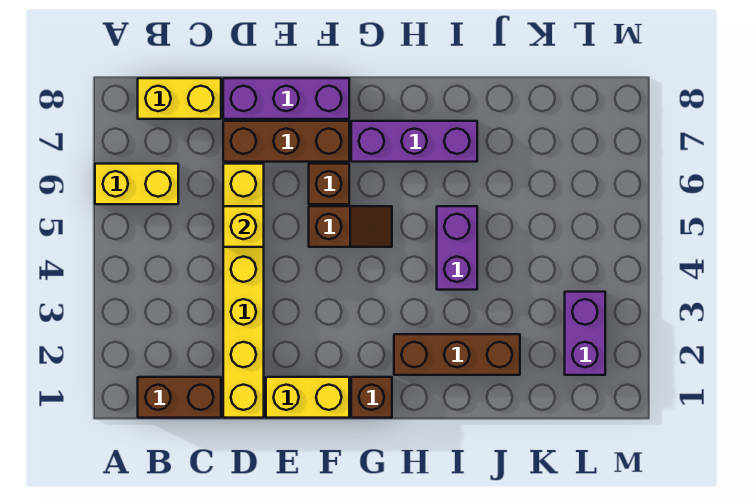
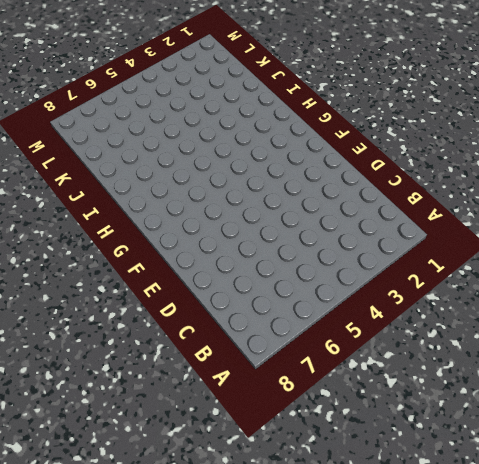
none -> yellow 1x2 brick [95,164,178,204]
none -> brown 1x2 brick [138,377,221,418]
none -> yellow 1x2 brick [138,78,221,119]

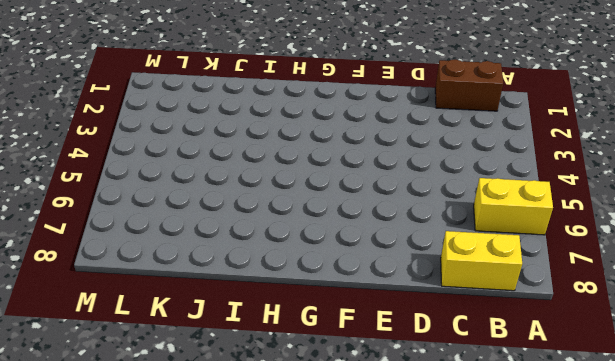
none -> yellow 1x6 brick [223,164,264,418]
none -> brown 1x3 brick [223,121,349,162]
none -> purple 1x3 brick [223,78,349,119]

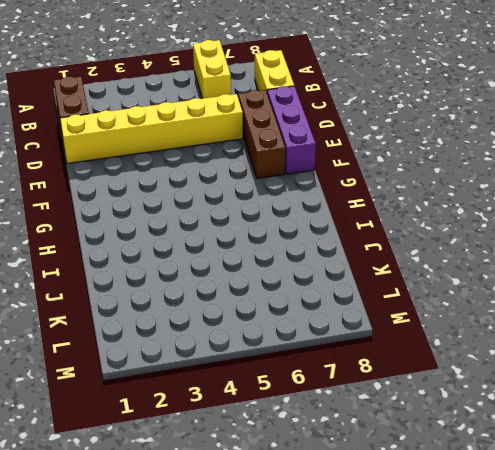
none -> yellow 1x2 brick [266,377,349,418]
none -> brown 1x2 slope [309,206,392,247]
none -> brown 1x1 brick [309,164,349,204]

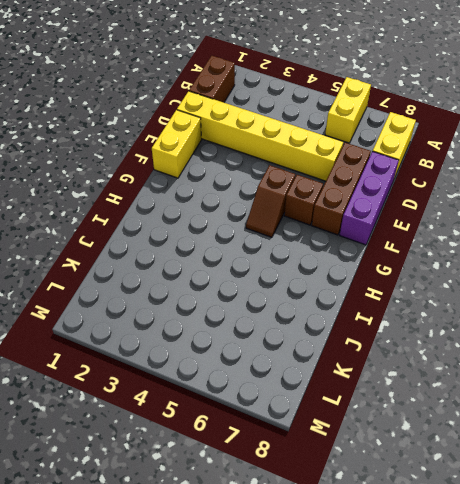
none -> brown 1x1 brick [351,377,392,418]
none -> purple 1x3 brick [351,121,477,162]
none -> brown 1x3 brick [394,334,520,375]

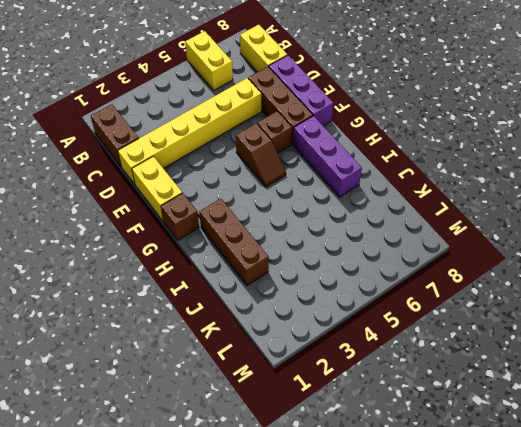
none -> purple 1x2 brick [437,206,477,290]
none -> purple 1x2 brick [565,292,605,375]
none -> yellow 1x1 brick [223,206,264,247]

